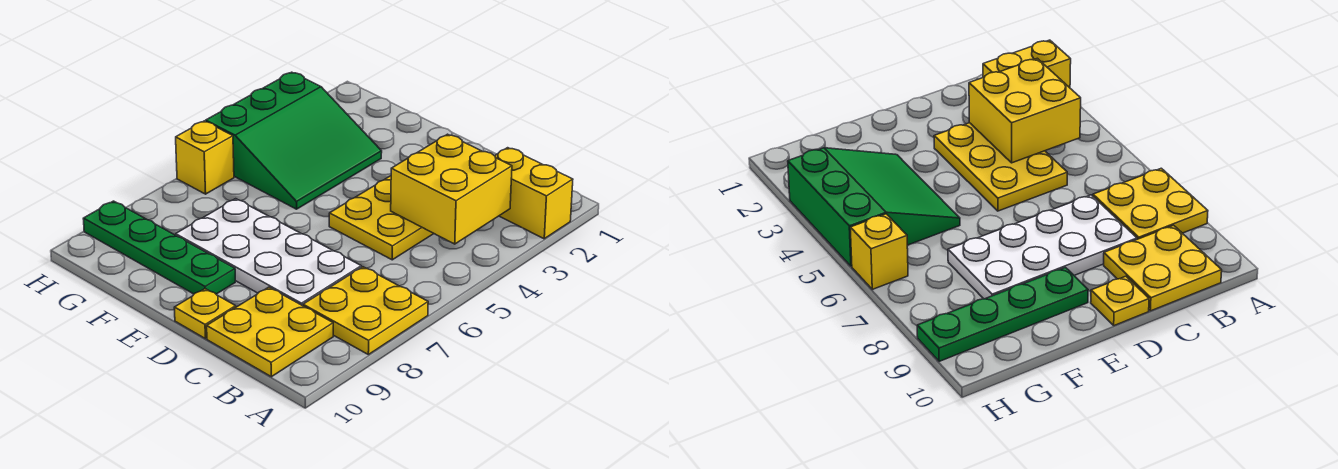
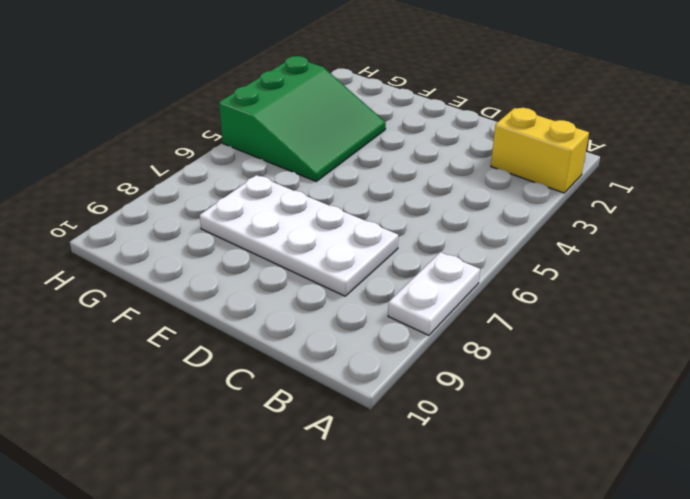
white 1x2 plate [388,252,480,335] -> yellow 2x2 plate [303,267,428,355]
none -> yellow 2x2 plate [207,287,333,377]
none -> yellow 2x3 plate [329,176,434,260]

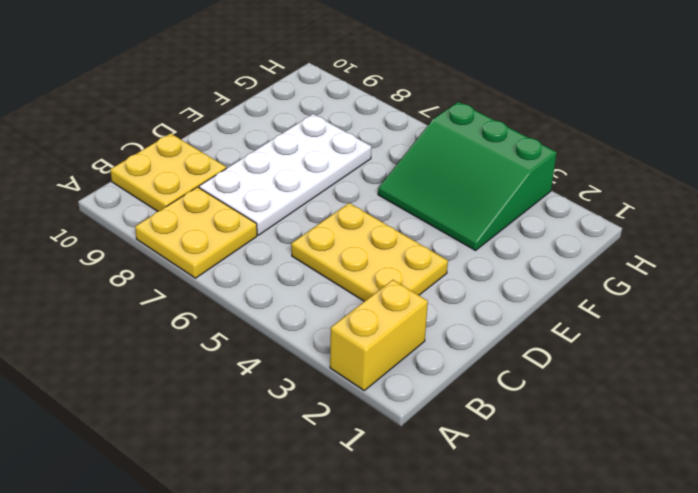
none -> yellow 1x1 plate [174,289,236,339]
none -> green 1x4 plate [83,201,235,294]

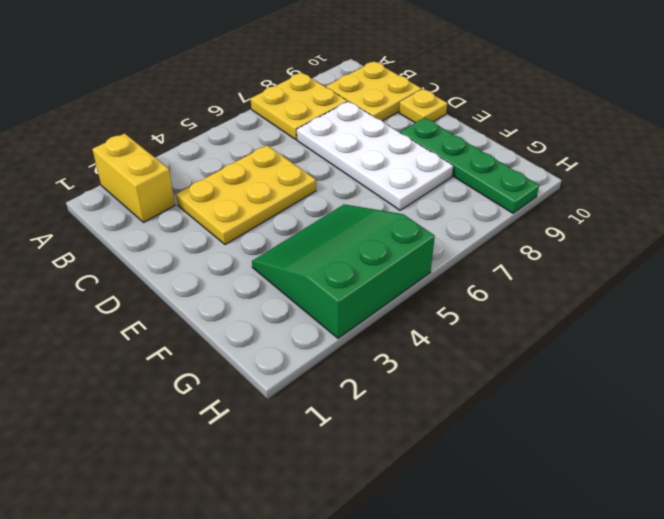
none -> yellow 1x1 brick [176,121,234,194]
none -> yellow 2x2 brick [391,134,512,244]

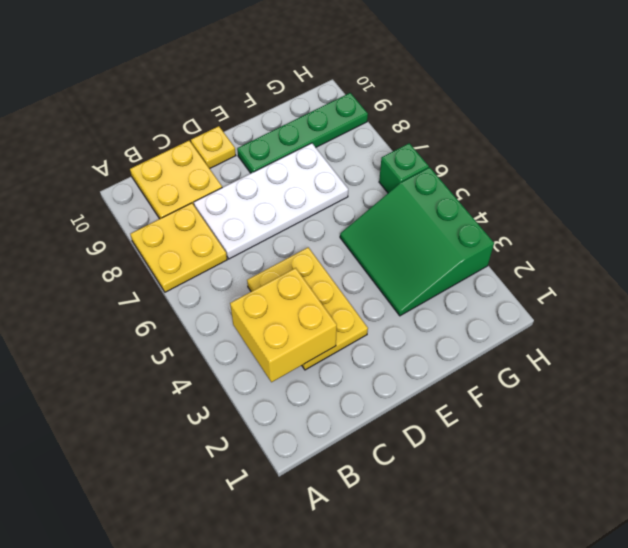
green 1x1 brick [379,143,429,193] -> yellow 1x1 brick [176,121,234,194]
none -> yellow 1x2 brick [495,148,573,239]

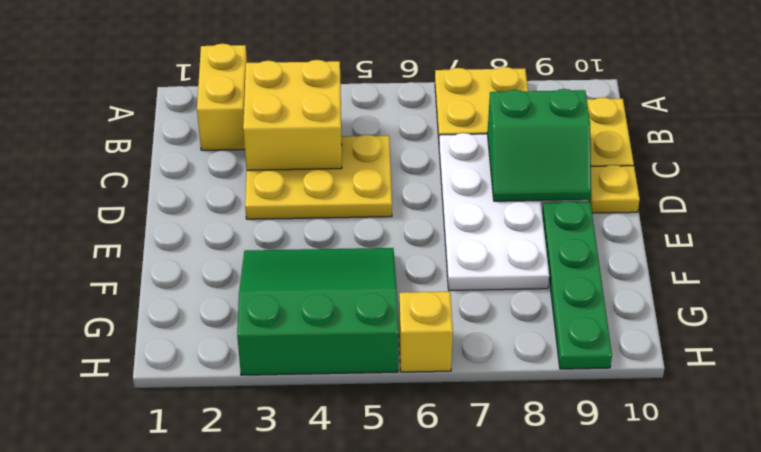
green 2x2 slope [487,89,591,201] -> none

